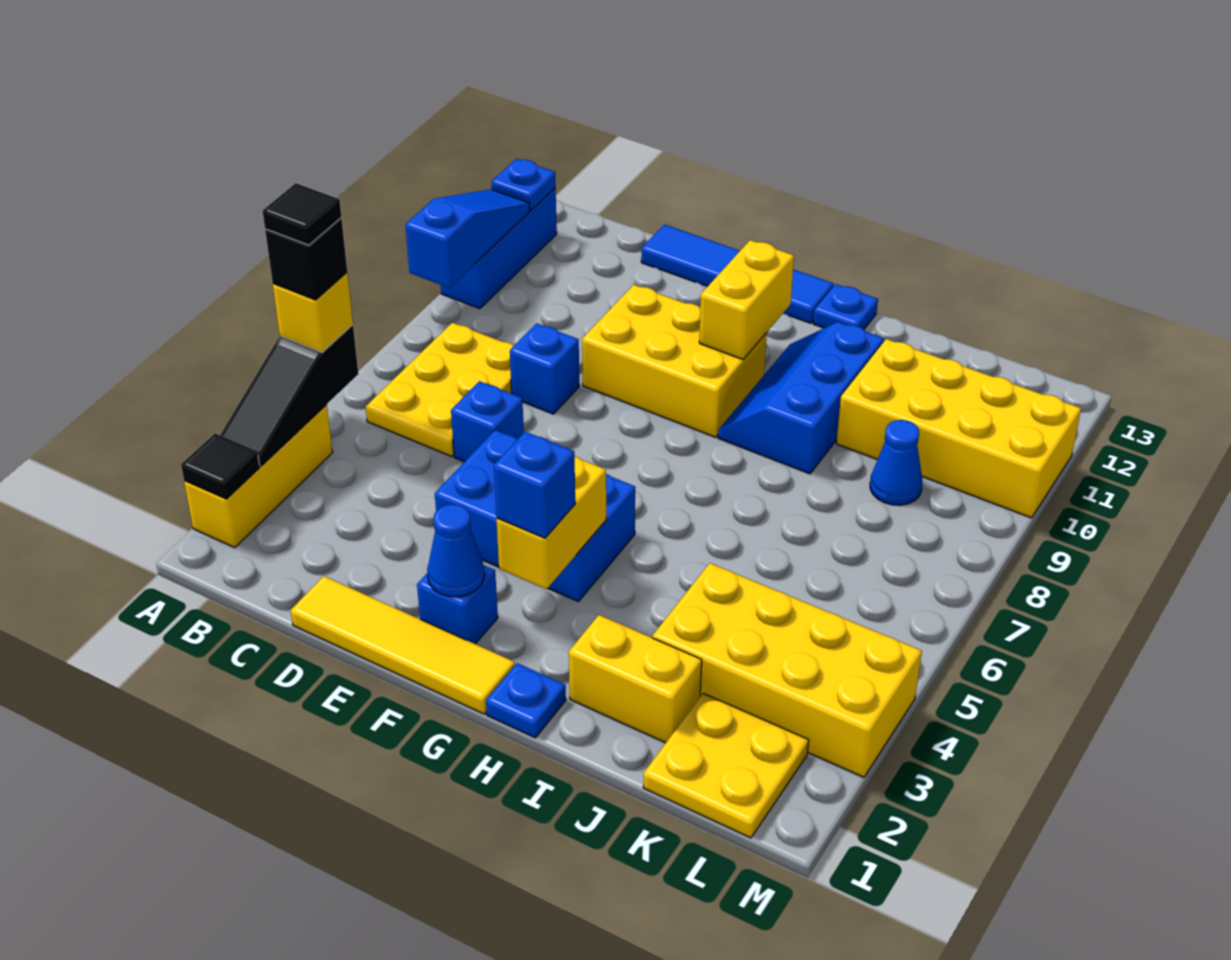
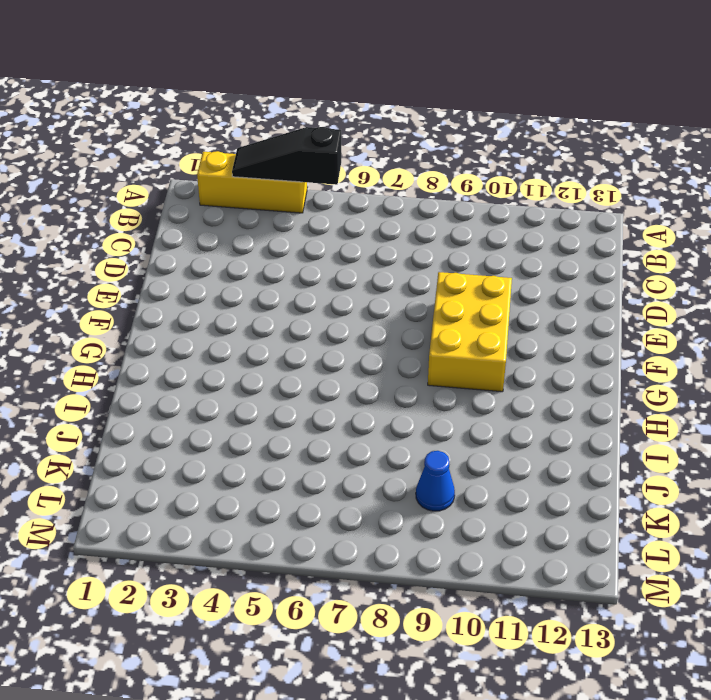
none -> blue 1x3 brick [441,188,557,309]
none -> yellow 2x3 plate [366,323,514,457]
none -> yellow 1x4 tile [291,576,515,714]

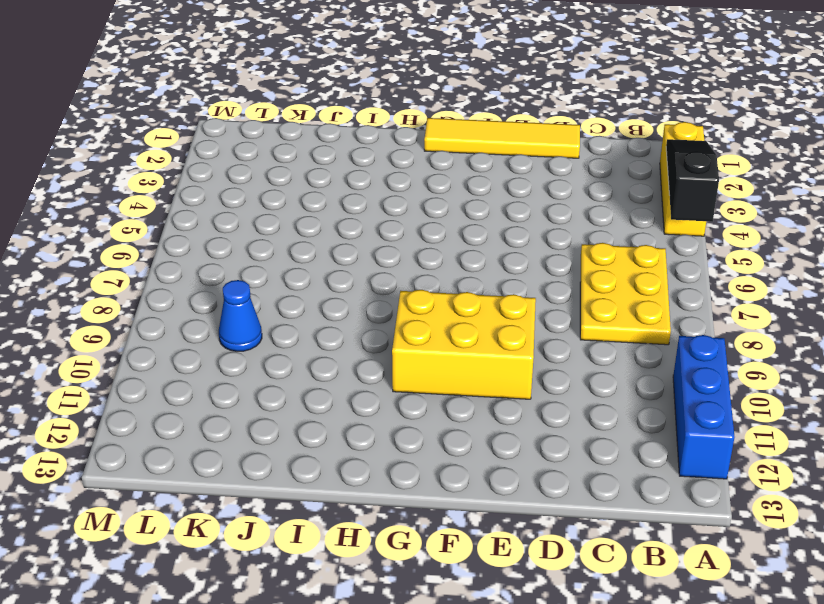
none -> blue 1x1 brick [451,381,524,462]
none -> blue 1x1 brick [510,323,579,414]
none -> blue 1x4 tile [641,225,833,323]

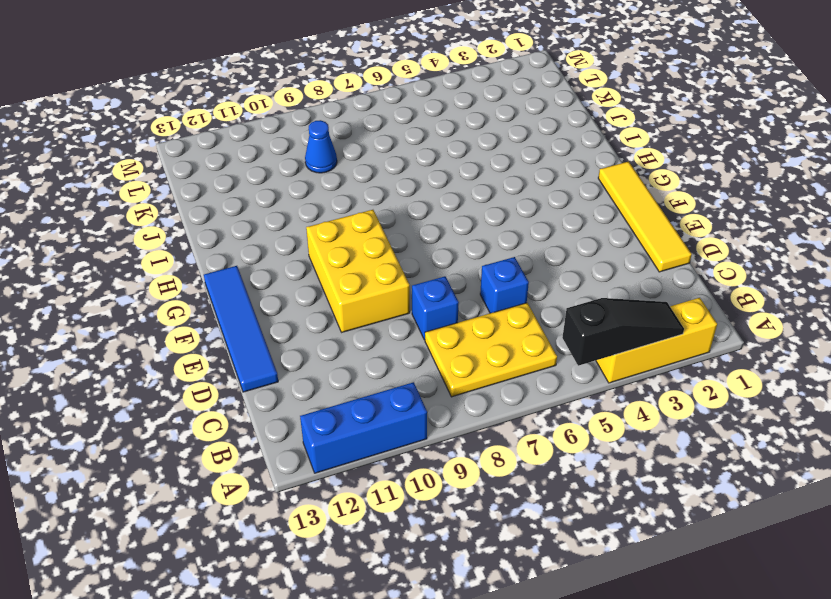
none -> blue 2x3 brick [435,430,635,602]
none -> blue 1x1 brick [417,565,498,644]
none -> blue 1x1 plate [486,663,566,738]

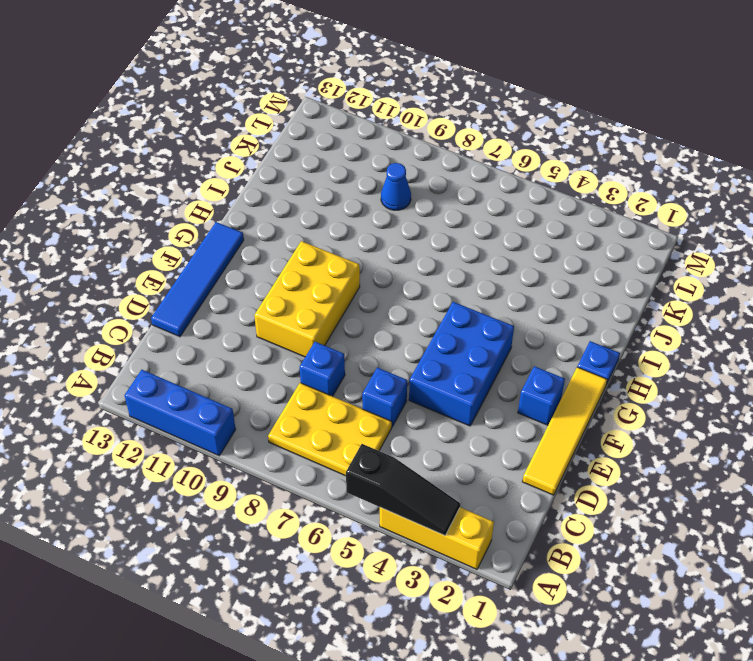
none -> blue 2x3 slope [718,322,884,474]
none -> blue 1x1 plate [813,284,878,329]
none -> yellow 1x2 brick [569,615,702,743]

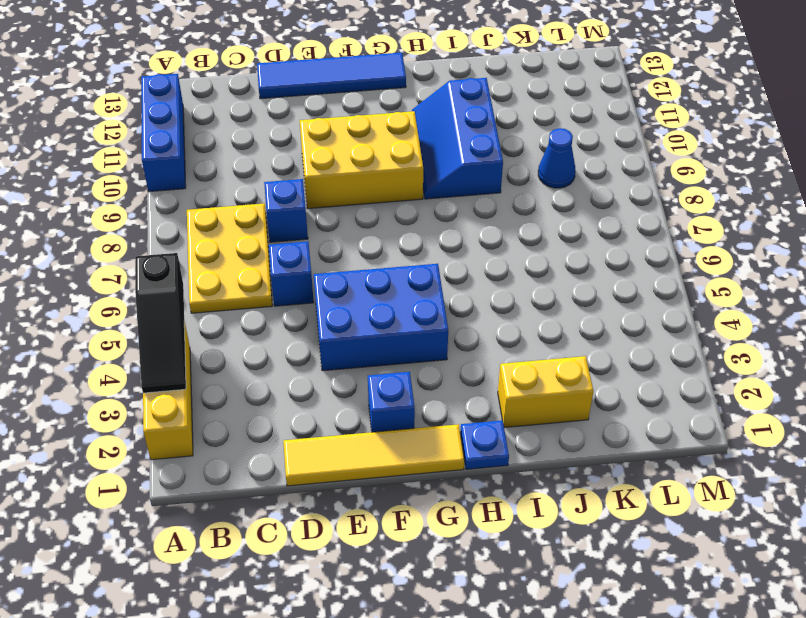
none -> blue 1x1 plate [813,284,878,329]
none -> yellow 2x4 brick [652,563,922,777]
none -> yellow 2x4 brick [836,339,1081,518]

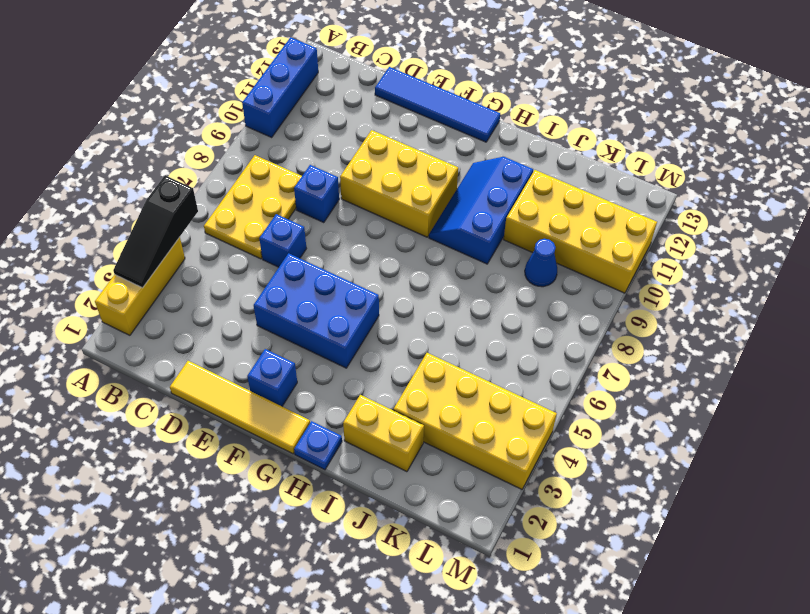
none -> blue 1x1 plate [813,284,878,329]
none -> yellow 2x2 plate [643,693,809,838]
none -> black 1x1 tile [181,434,260,499]

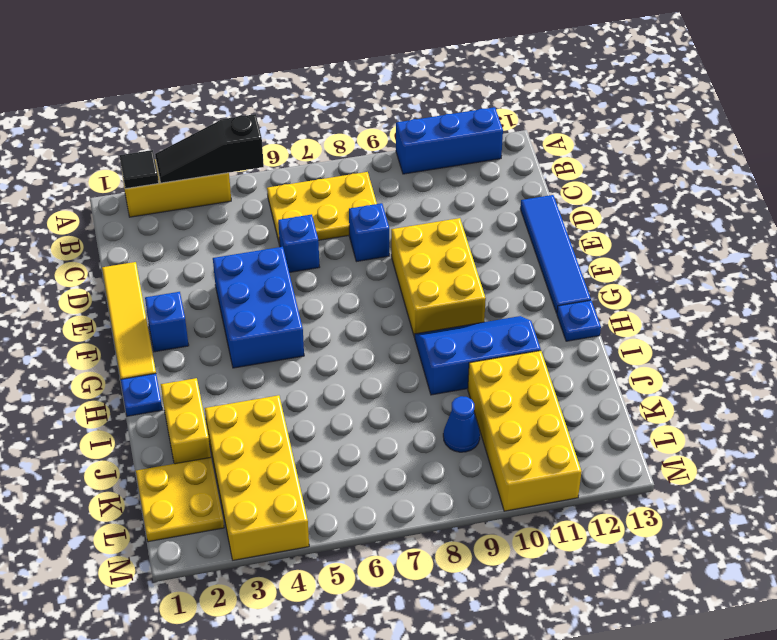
none -> blue 1x3 slope [405,189,530,288]
none -> blue 1x1 plate [492,159,556,210]
none -> blue 1x1 cone [427,504,484,597]

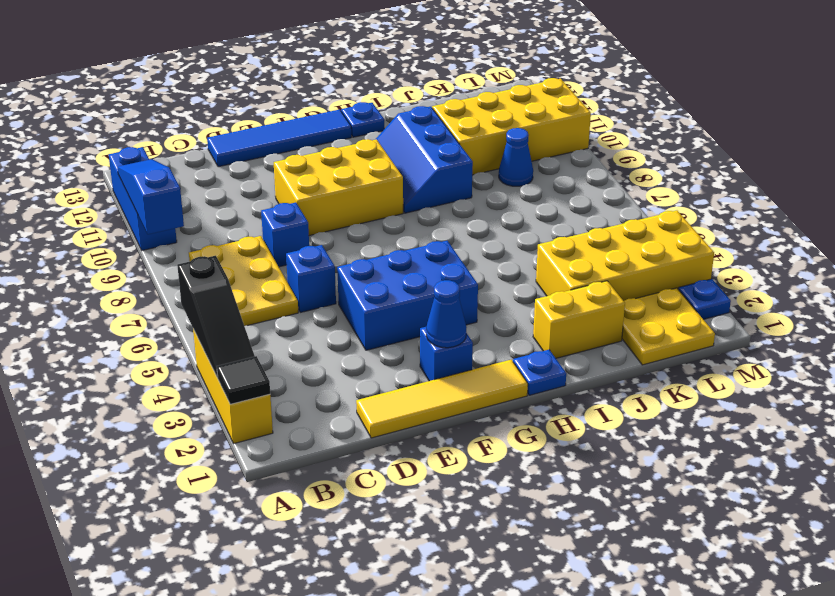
blue 1x1 plate [678,279,731,319] -> blue 1x1 plate moved to [492,159,556,210]
none -> yellow 1x2 brick [496,456,606,589]
none -> yellow 1x2 brick [699,240,794,359]
none -> yellow 1x1 brick [273,273,353,352]

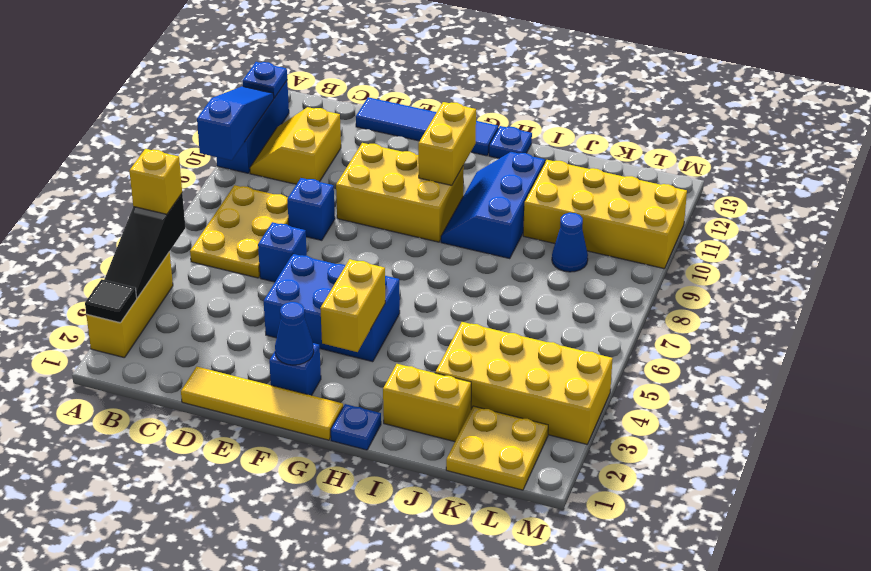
yellow 2x2 slope [250,107,341,184] -> none
none -> blue 1x1 brick [494,432,575,538]
none -> black 1x1 brick [265,218,347,300]
none -> black 1x1 tile [263,183,341,245]

